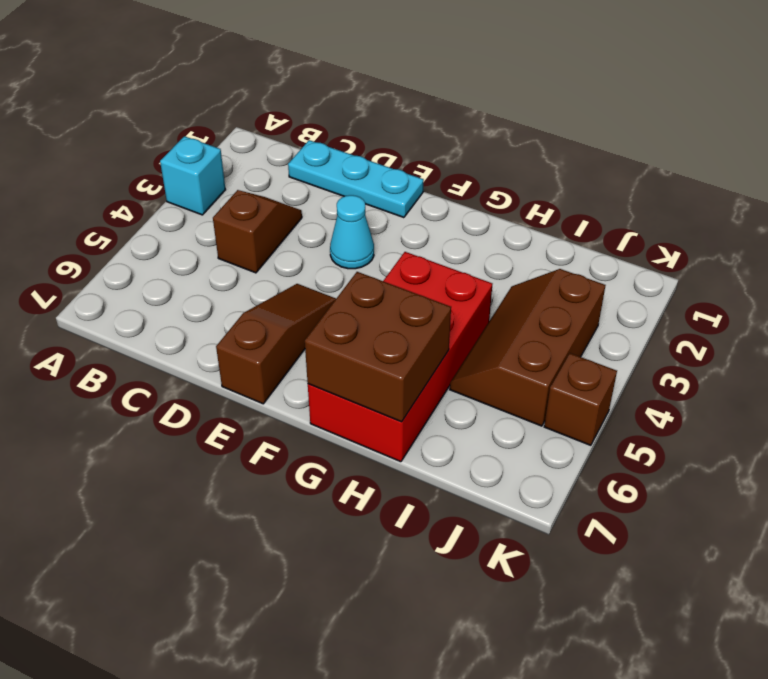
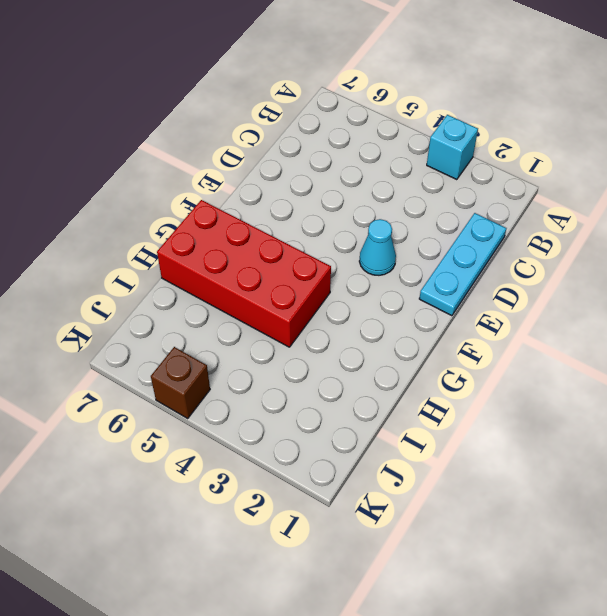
none -> brown 1x2 slope [213,190,302,273]
none -> brown 1x3 slope [216,284,336,404]

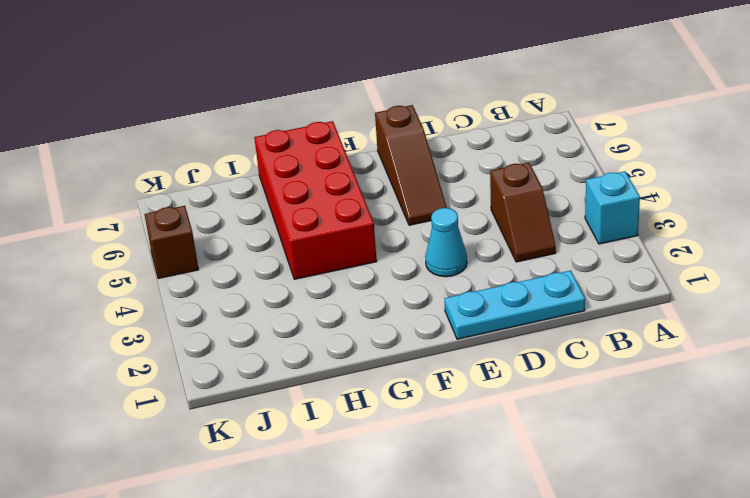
none -> brown 2x3 slope [450,269,605,426]
none -> brown 2x2 brick [305,272,451,422]

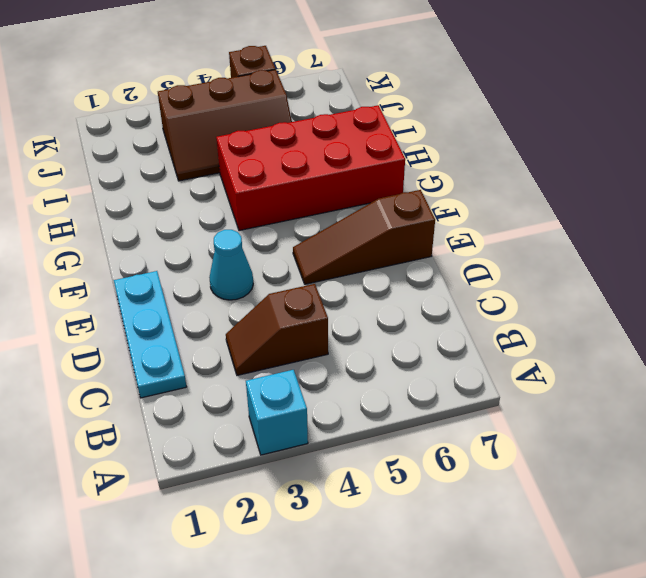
none -> brown 2x2 brick [305,272,451,422]

